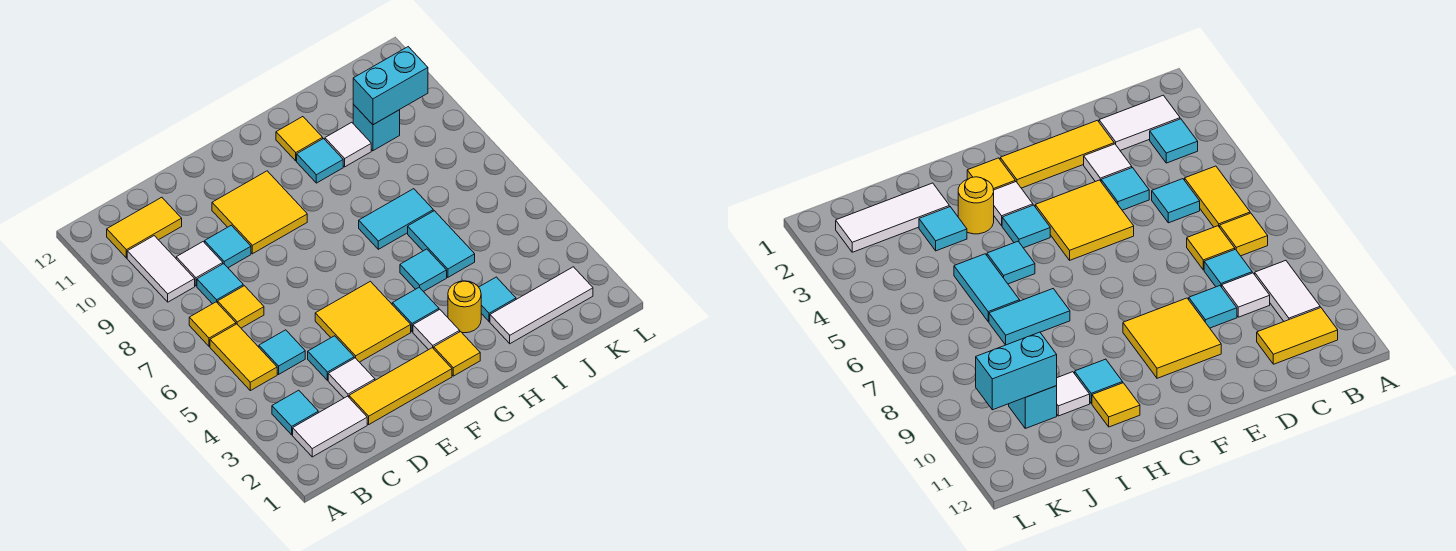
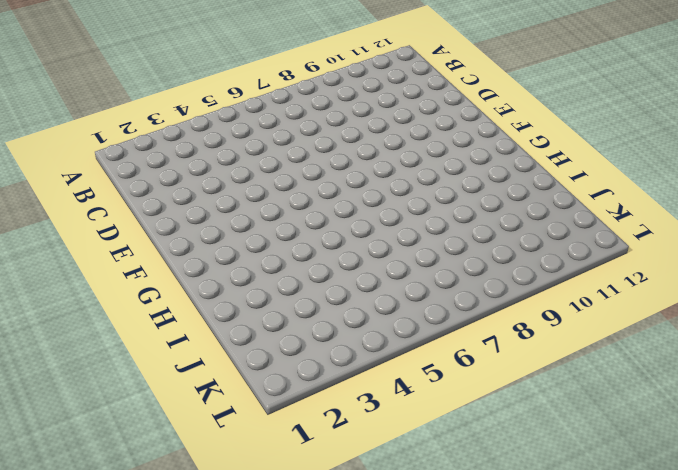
none -> white 1x2 tile [293,396,367,457]
none -> cyan 1x1 tile [272,390,318,435]
none -> yellow 1x2 tile [210,324,277,391]
none -> yellow 1x1 tile [189,302,236,346]

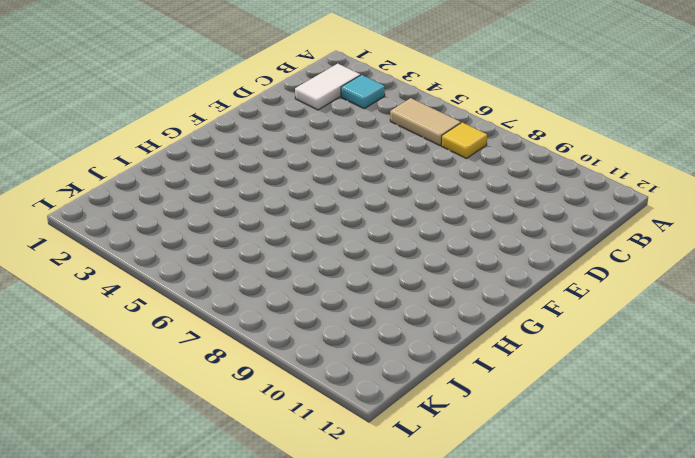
tan 1x2 tile [390,98,461,146] -> yellow 1x2 tile [210,324,277,391]
none -> white 1x2 tile [127,236,195,302]
none -> yellow 1x2 tile [107,197,182,258]
none -> cyan 1x1 tile [259,330,305,374]
none -> yellow 1x1 tile [218,286,264,328]

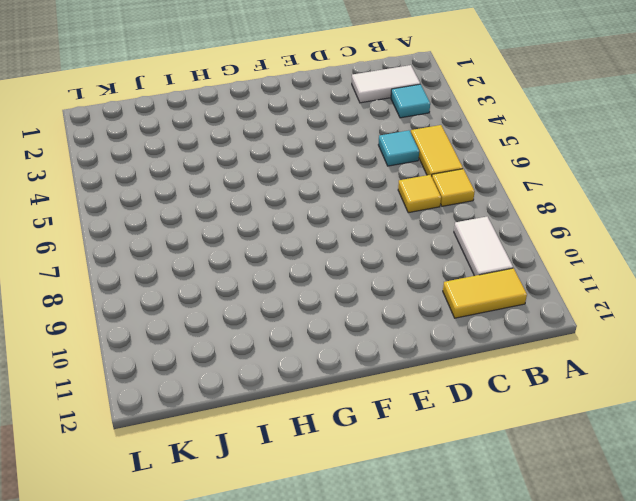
none -> cyan 1x1 tile [197,264,243,304]
none -> white 1x1 tile [176,242,223,286]
none -> yellow 1x3 tile [349,348,452,424]
none -> white 1x1 tile [328,358,375,398]

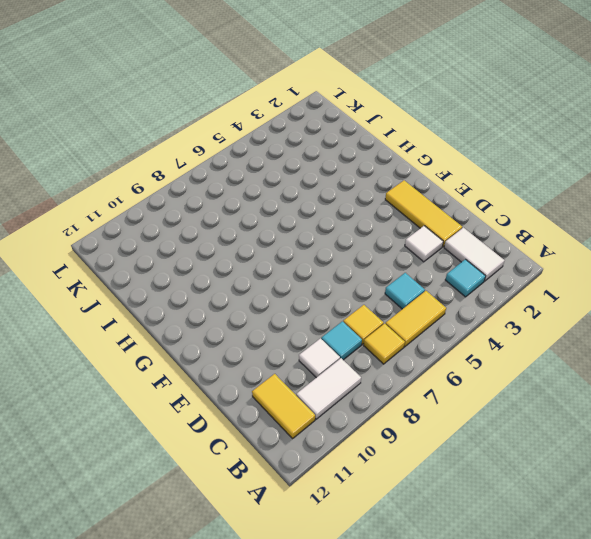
none -> cyan 1x1 tile [308,336,354,380]
none -> cyan 1x1 tile [205,225,251,268]
none -> yellow 2x2 tile [315,281,411,362]
none -> yellow 2x2 tile [212,171,307,254]

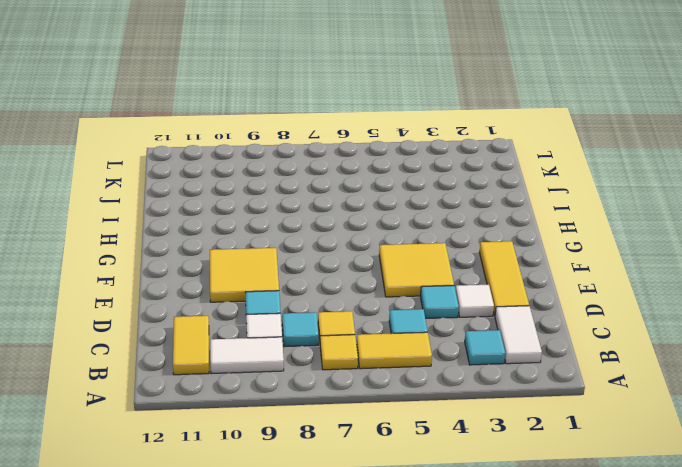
none -> yellow 1x1 tile [434,332,480,376]
none -> white 1x1 tile [413,310,460,350]
none -> cyan 1x1 tile [392,287,439,332]
none -> yellow 1x1 round brick [448,281,481,333]

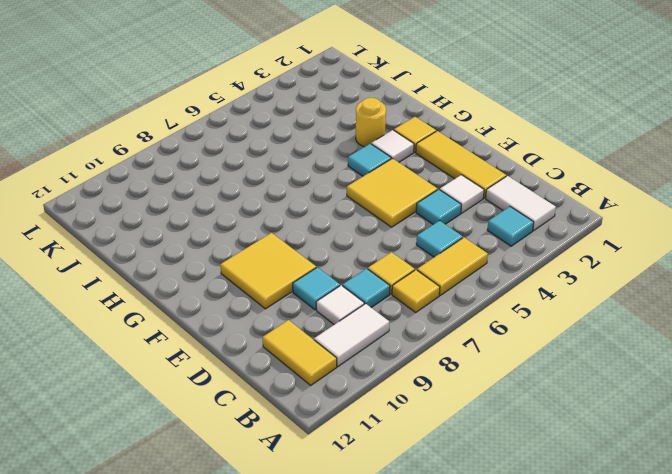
none -> cyan 1x1 tile [400,249,447,292]
none -> cyan 1x2 tile [359,189,433,249]
none -> cyan 1x1 tile [297,139,343,183]
none -> yellow 1x1 tile [276,117,323,161]

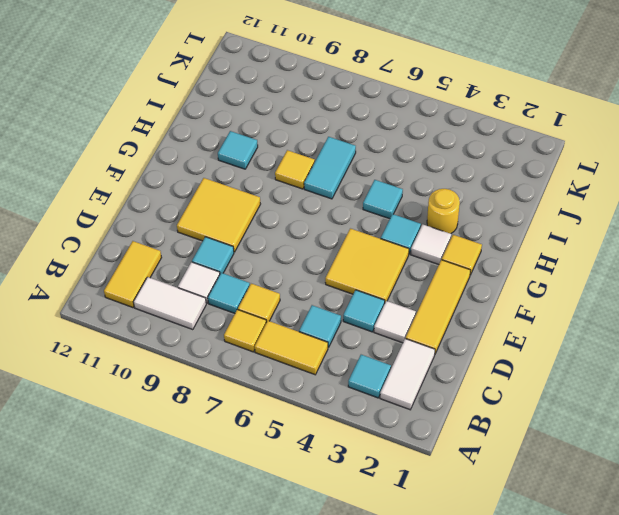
yellow 1x1 tile [275,150,315,189] -> yellow 1x1 tile moved to [276,117,323,161]
none -> white 1x3 tile [490,267,593,344]
none -> cyan 1x1 tile [479,277,516,322]
none -> cyan 1x2 tile [408,211,475,277]
none -> white 1x1 tile [325,122,371,167]

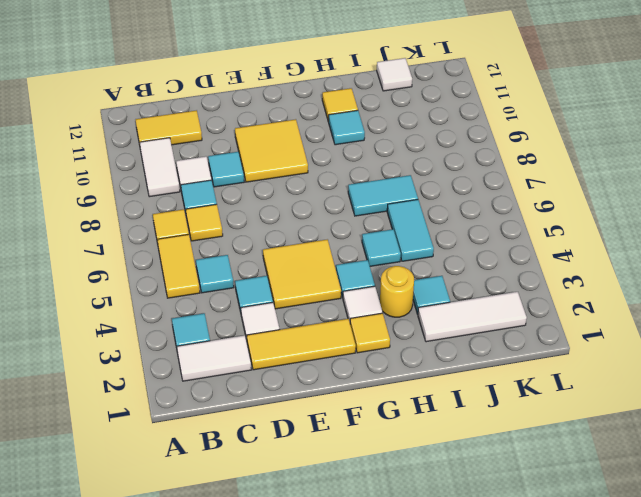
white 1x1 tile [377,58,412,91] -> white 1x1 tile moved to [325,122,371,167]
none -> cyan 1x1 brick [353,104,400,151]
none -> cyan 1x2 brick [353,47,428,125]

